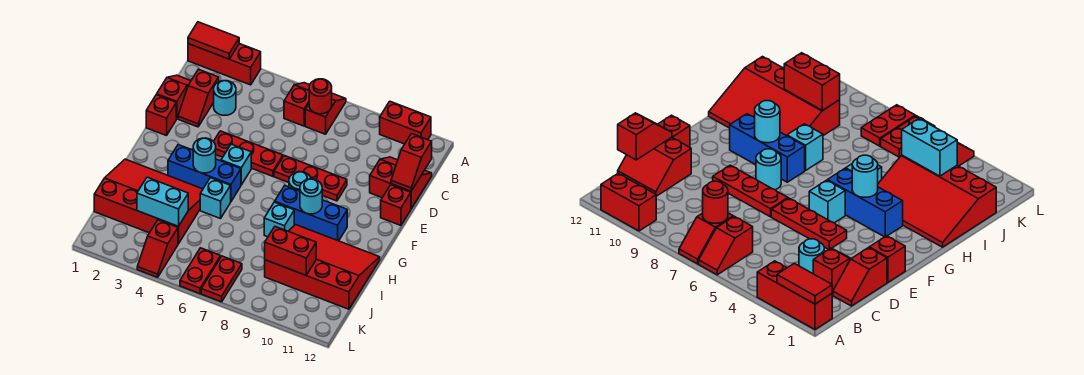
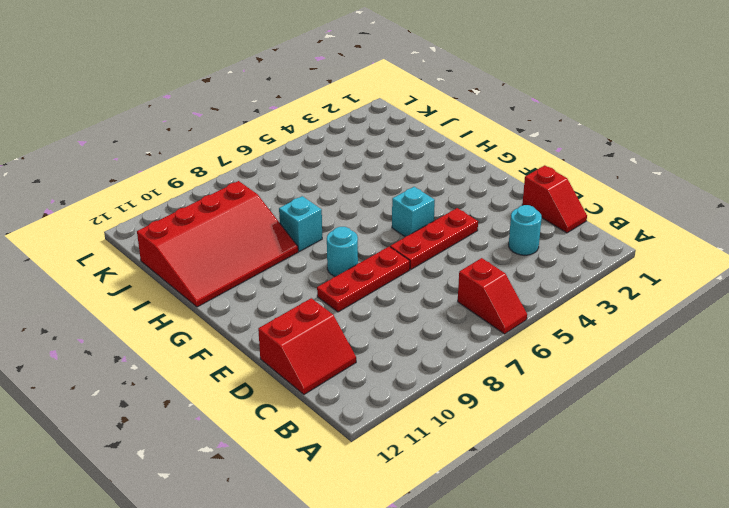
none -> red 1x3 brick [188,44,261,85]
none -> red 1x2 slope [305,93,346,134]
none -> red 1x2 brick [380,101,431,144]
none -> red 1x2 slope [178,69,219,127]

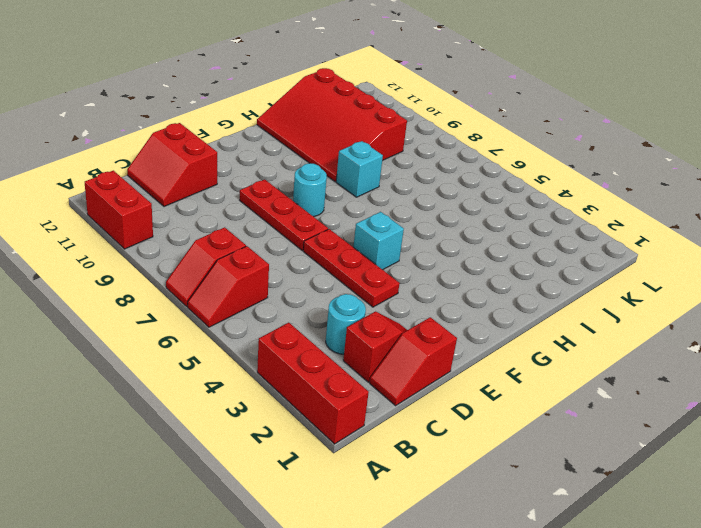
none -> red 1x1 brick [146,95,176,136]
none -> red 1x1 brick [381,185,411,225]
none -> blue 1x3 brick [168,145,241,201]
none -> blue 1x3 brick [275,186,347,241]

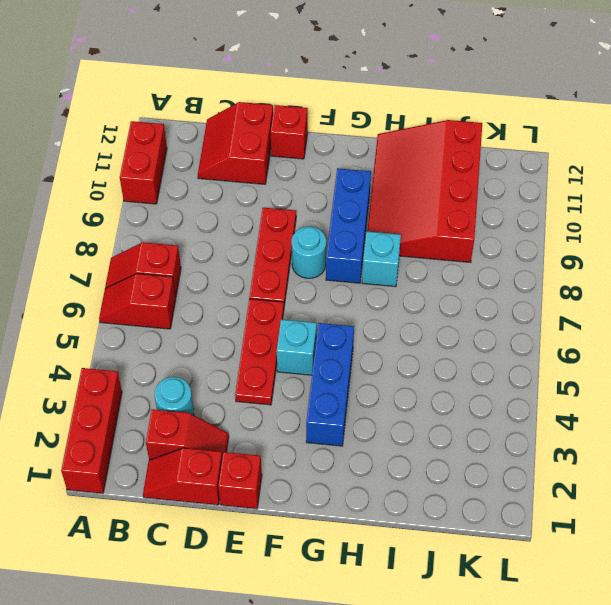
none -> red 3x4 slope [94,159,203,244]
none -> cyan 1x1 brick [200,178,231,219]
none -> red 1x2 slope [137,220,178,277]
none -> red 1x2 plate [180,248,221,294]

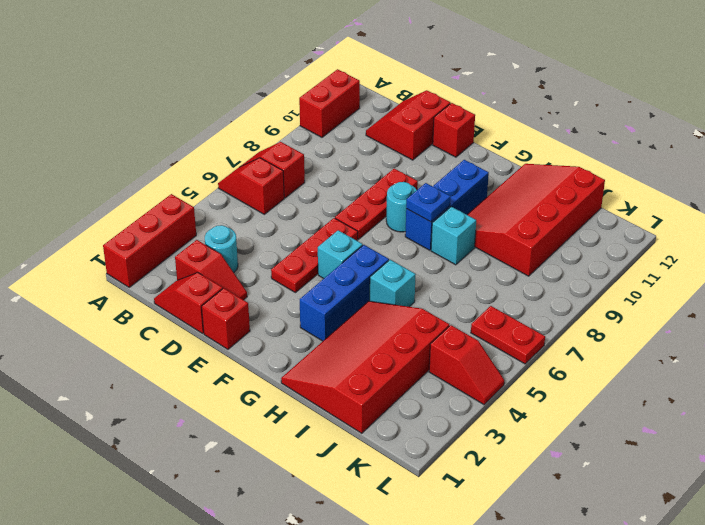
blue 1x1 plate [406,183,451,222] -> none
none -> red 1x2 plate [201,256,242,302]
none -> red 1x2 tile [188,22,239,59]
none -> red 1x1 round brick [309,79,332,114]
none -> red 1x2 slope [391,134,432,191]

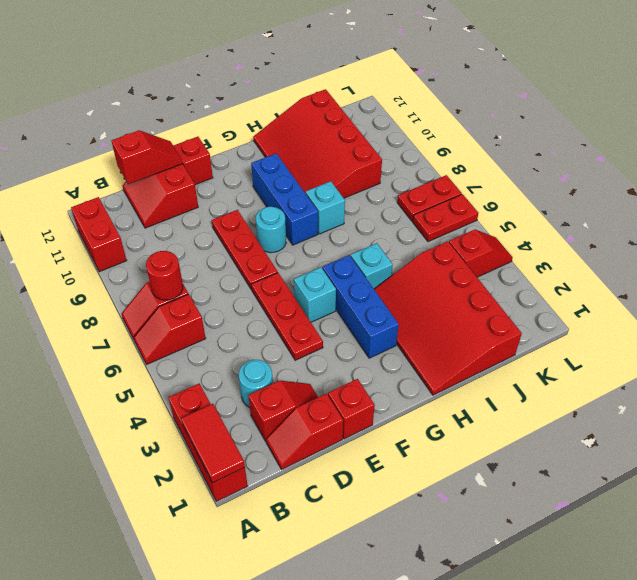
none -> cyan 1x1 round brick [193,138,216,173]
none -> cyan 1x1 round brick [300,179,322,214]
none -> cyan 1x2 brick [137,177,188,226]
none -> red 1x2 brick [265,227,316,275]

